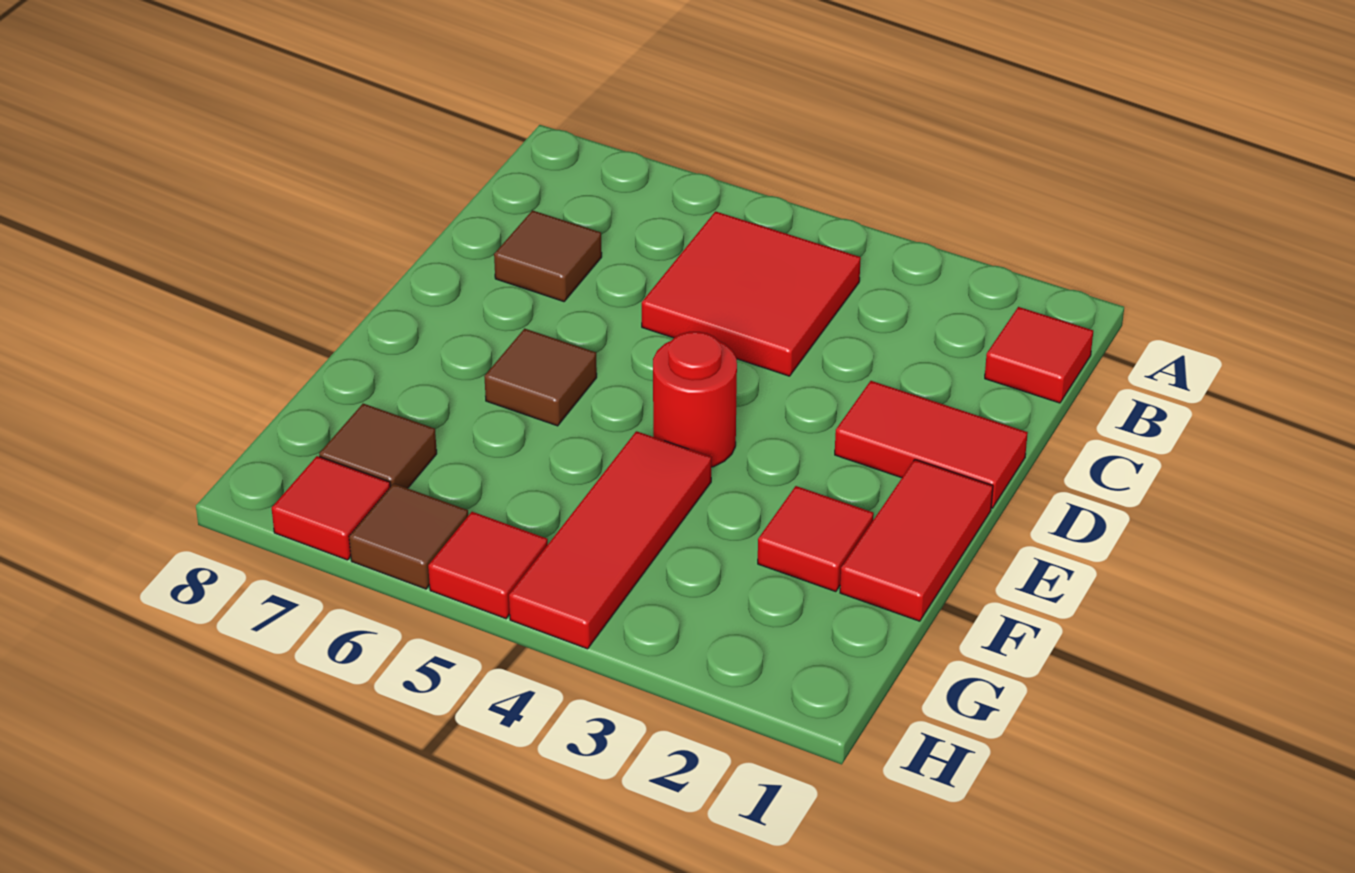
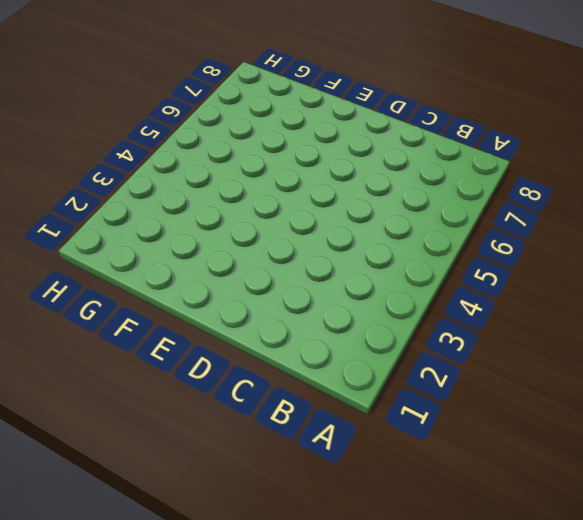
none -> red 1x1 tile [985,307,1093,403]
none -> red 2x2 tile [642,211,861,376]
none -> brown 1x1 tile [494,210,602,302]

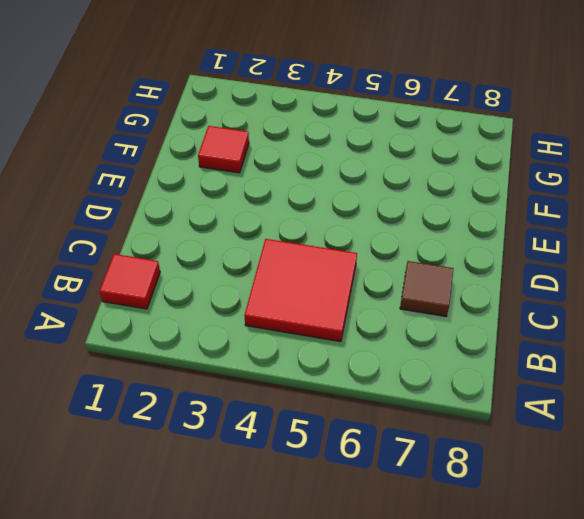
none -> red 1x2 tile [835,381,1028,508]
none -> red 1x2 tile [840,460,993,621]
none -> red 1x1 round brick [653,332,737,467]

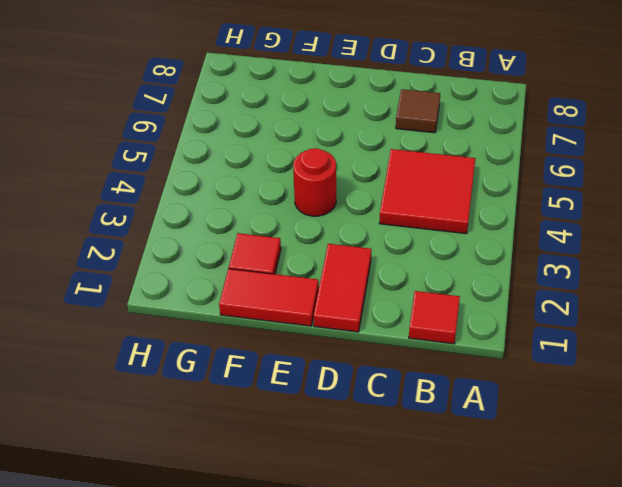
none -> brown 1x1 tile [484,329,597,426]
none -> red 1x3 tile [509,431,711,649]
none -> brown 1x1 tile [319,404,437,488]

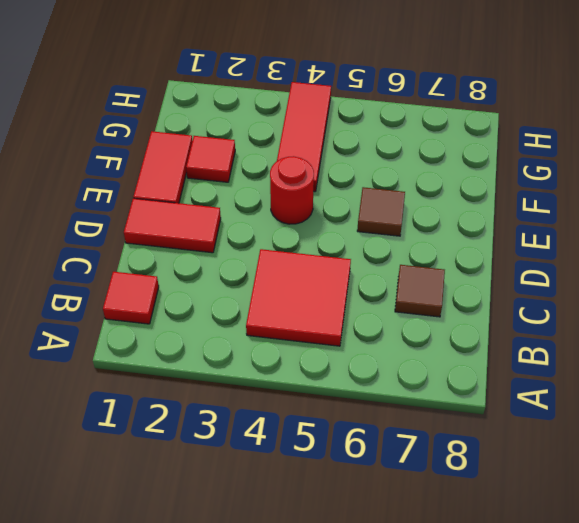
none -> brown 1x1 tile [319,404,437,488]
none -> red 1x1 tile [428,512,548,619]
none -> brown 1x1 tile [349,484,468,589]

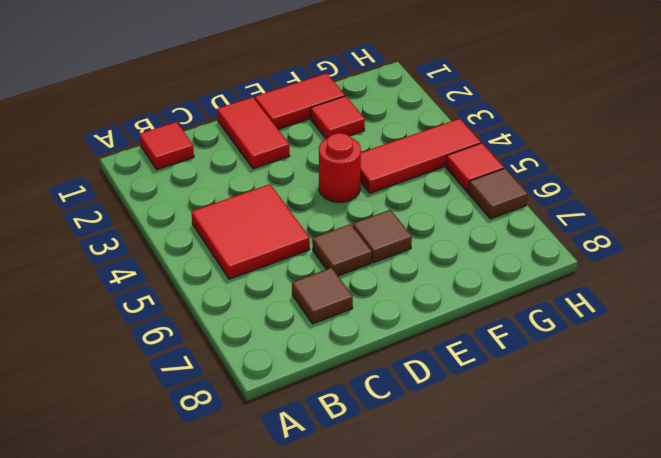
brown 1x1 tile [312,224,372,276] -> brown 1x1 tile moved to [319,404,437,488]
none -> red 1x1 tile [272,456,390,560]

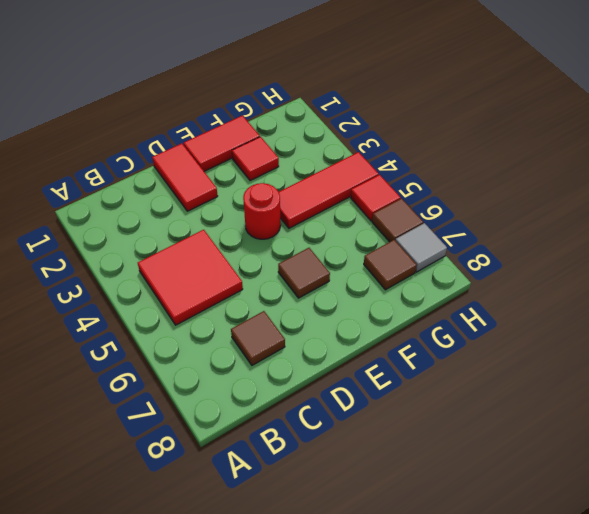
grey 1x1 tile [395,223,447,272] -> red 1x1 tile [272,456,390,560]
none -> red 1x1 tile [985,307,1093,403]

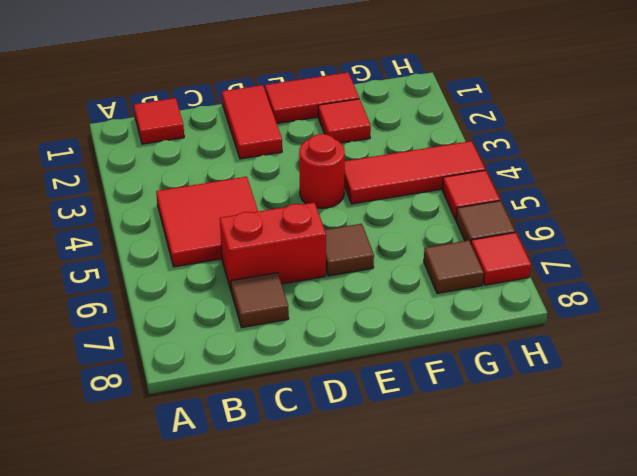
red 1x2 brick [220,202,326,292] -> none

